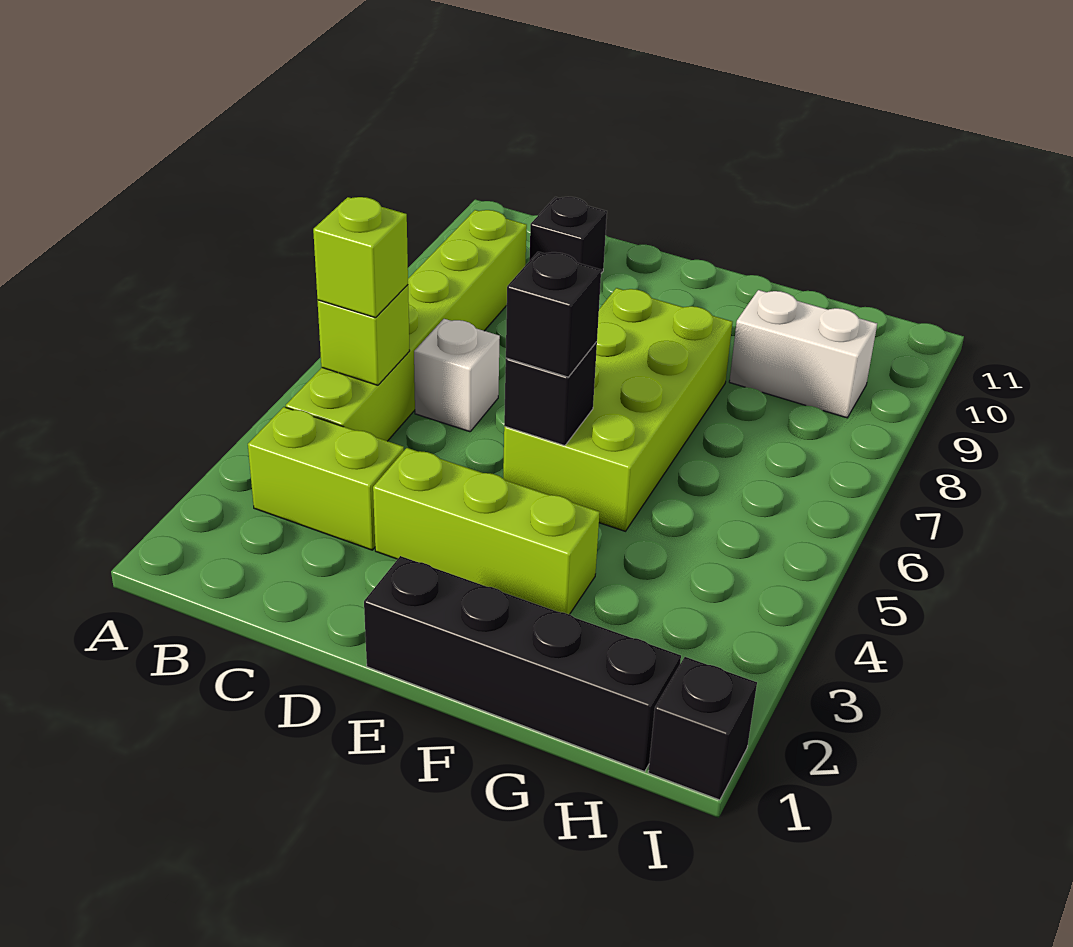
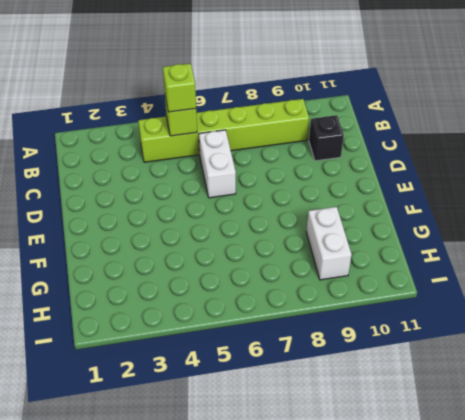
white 1x2 brick [199,130,236,198] -> white 1x1 brick [414,319,500,432]
none -> lime 1x2 brick [248,407,404,550]
none -> lime 1x3 brick [373,448,600,614]
none -> black 1x4 brick [364,556,681,772]

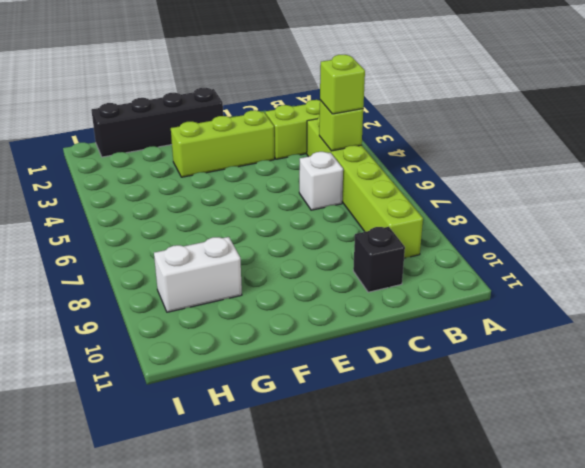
none -> lime 2x4 brick [503,288,732,531]
none -> black 1x1 brick [648,657,757,800]
none -> black 1x1 brick [504,342,597,446]

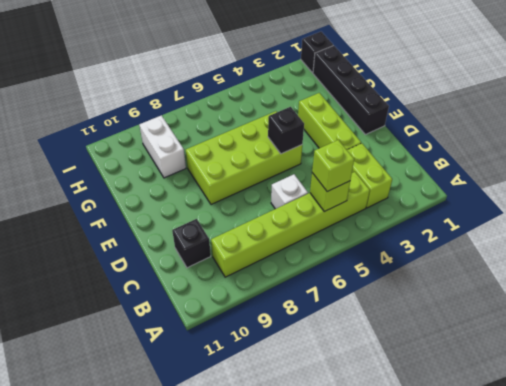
none -> black 1x1 brick [506,252,601,377]

